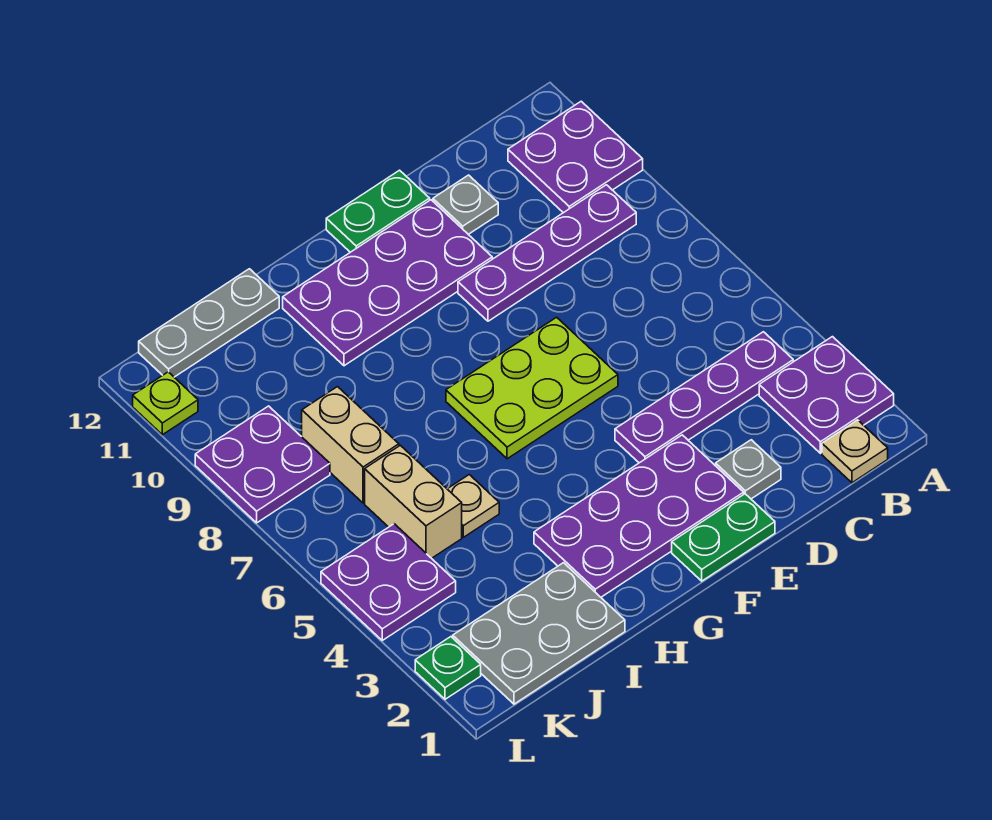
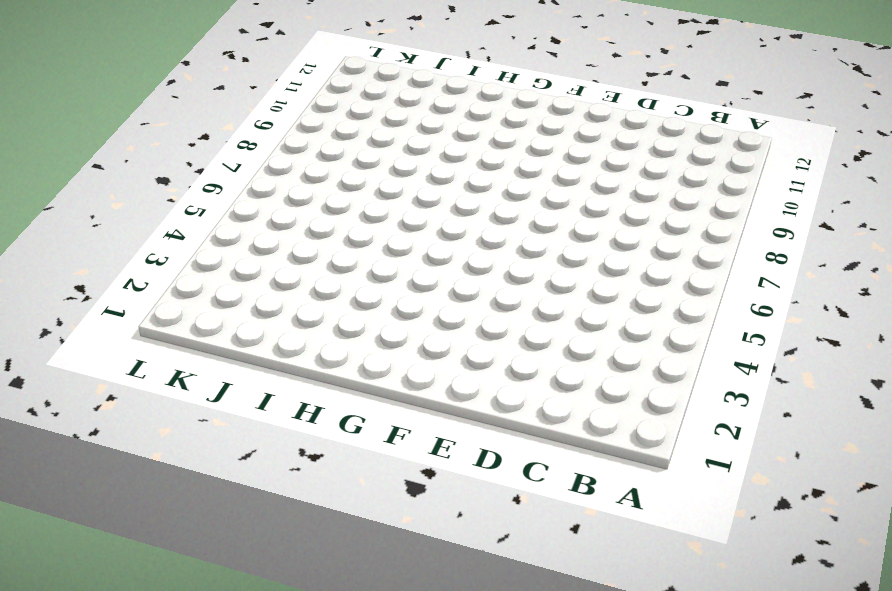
none -> purple 2x2 plate [759,337,894,453]
none -> purple 2x2 plate [508,101,643,213]
none -> tan 1x1 plate [822,420,888,483]

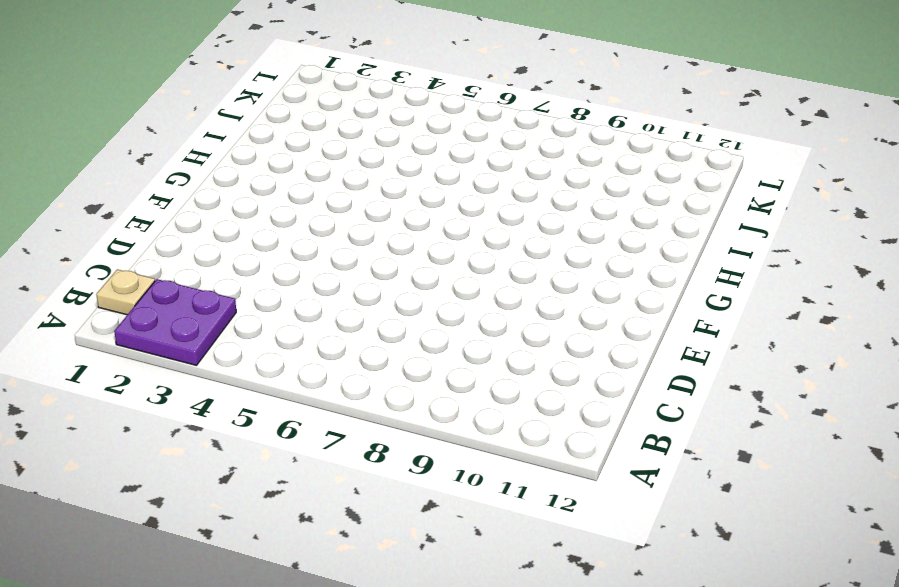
none -> purple 2x2 plate [508,101,643,213]
none -> purple 1x4 plate [615,332,793,463]
none -> purple 1x4 plate [458,185,636,321]

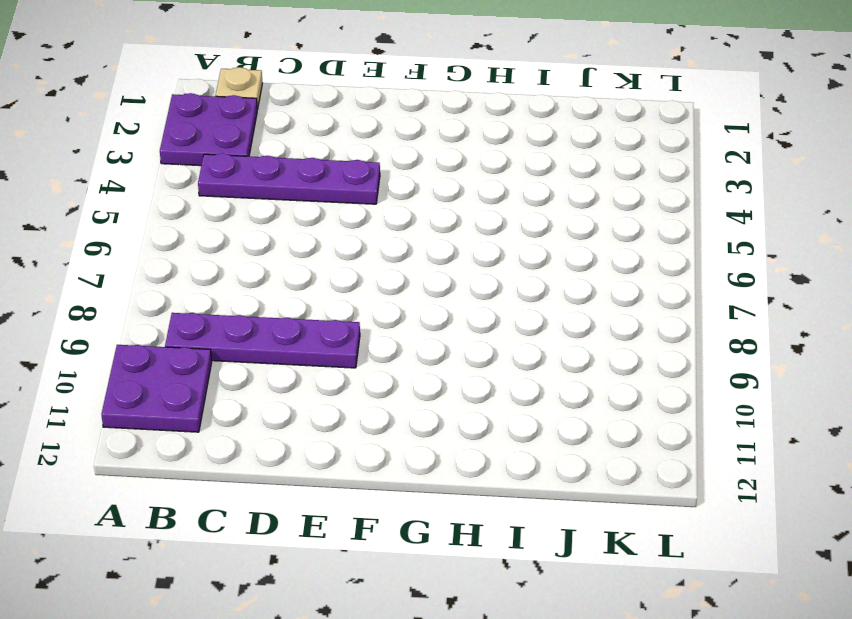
none -> grey 1x1 plate [716,440,781,499]
none -> grey 1x1 plate [433,175,498,234]
none -> green 1x2 plate [672,494,775,581]

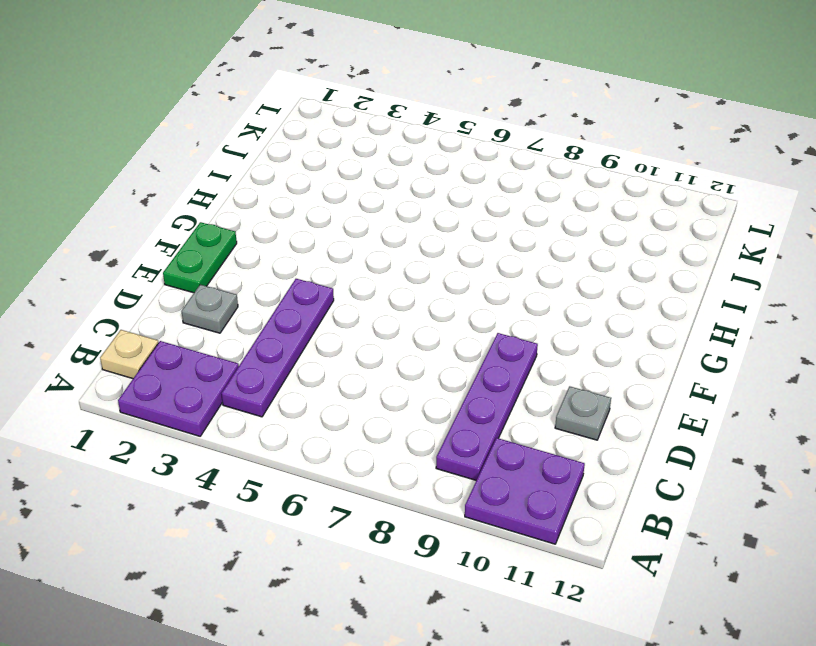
none -> purple 2x4 plate [534,435,744,597]
none -> lime 2x3 plate [446,317,618,459]
none -> purple 2x4 plate [283,200,492,366]

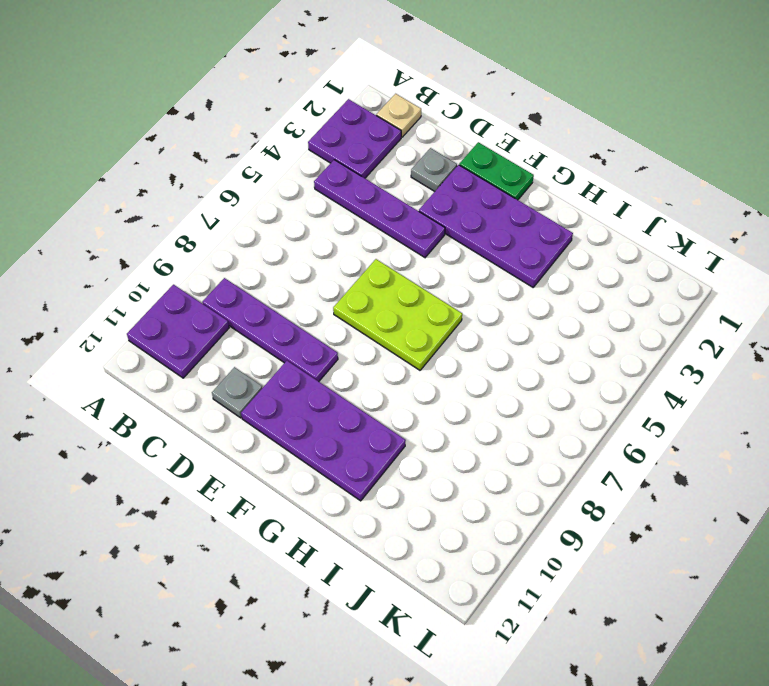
none -> green 1x2 plate [326,170,430,252]
none -> grey 2x3 plate [453,563,625,704]
none -> tan 1x1 plate [448,475,499,537]

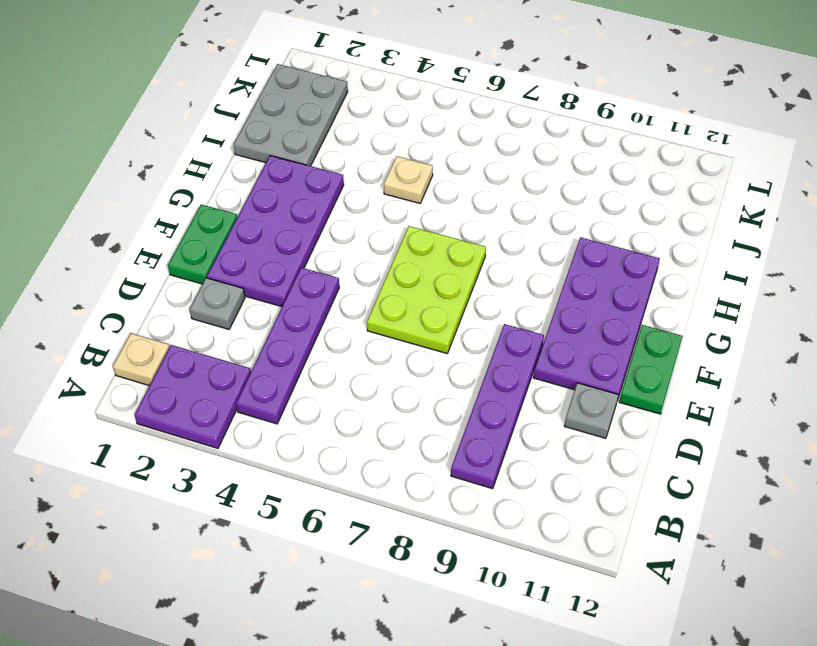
none -> purple 2x2 plate [508,101,643,213]
none -> grey 1x3 plate [139,269,279,377]
none -> tan 1x2 brick [365,445,462,558]

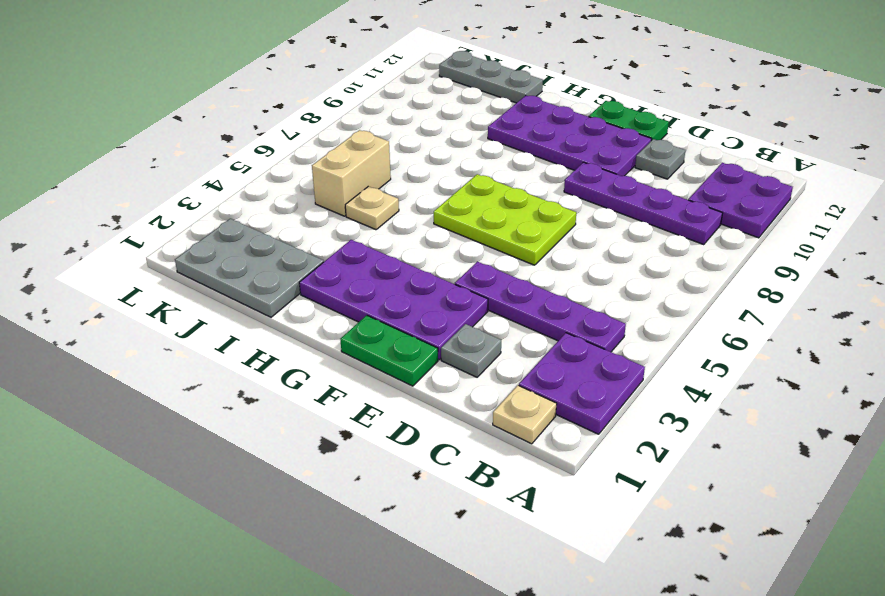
none -> tan 1x2 brick [302,387,399,503]
none -> purple 2x2 plate [321,524,456,640]
none -> purple 2x2 plate [195,406,330,523]

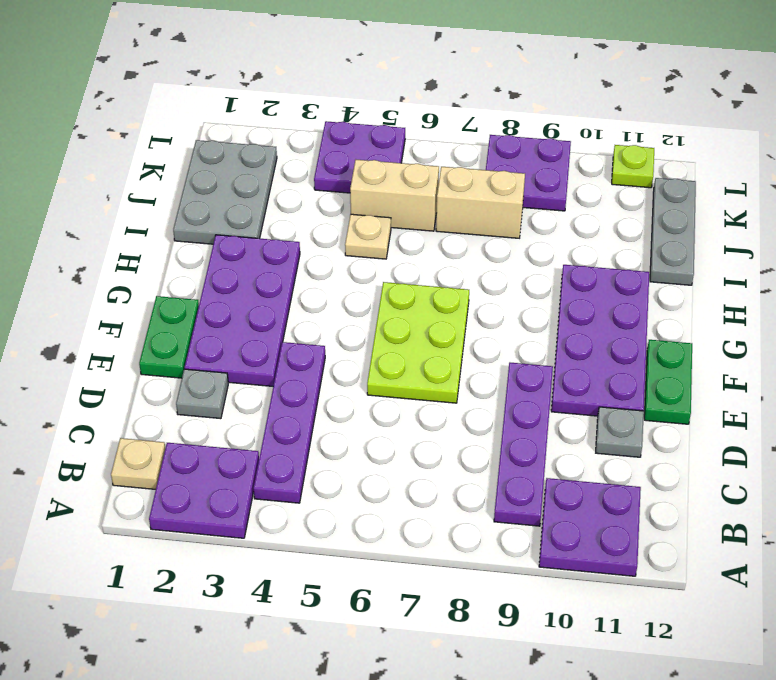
none -> green 1x1 plate [415,637,481,699]

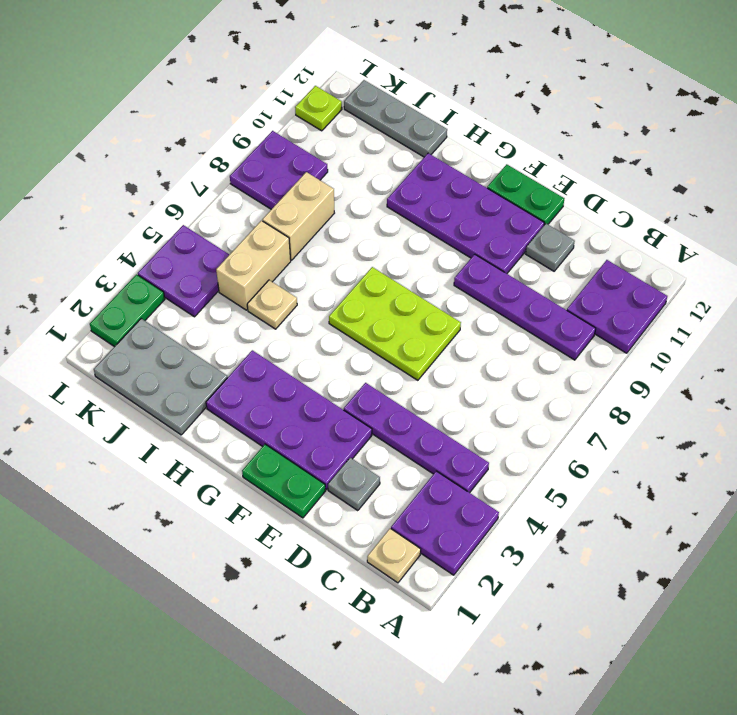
green 1x2 plate [90,274,165,347] -> green 1x1 plate [415,637,481,699]

